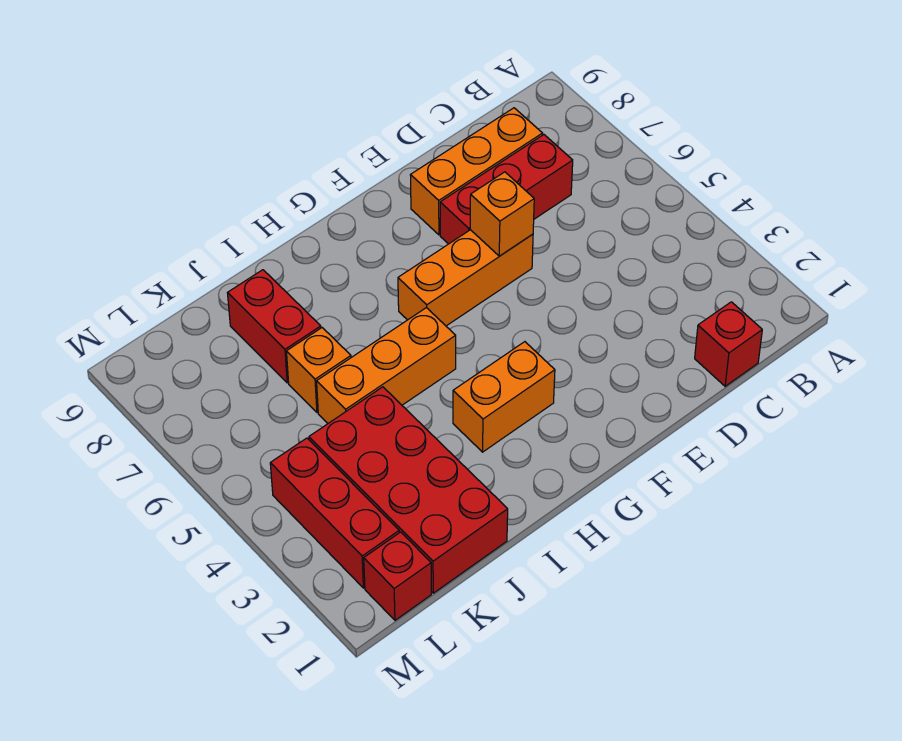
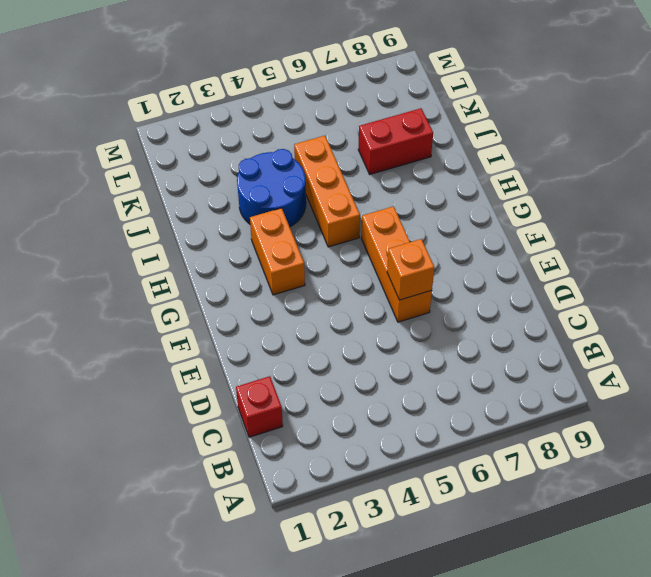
blue 2x2 round brick [237,149,306,227] -> red 2x4 brick [309,387,508,593]
none -> red 1x3 brick [440,135,573,244]
none -> orange 1x3 brick [411,108,543,235]
none -> orange 1x1 brick [286,328,351,412]

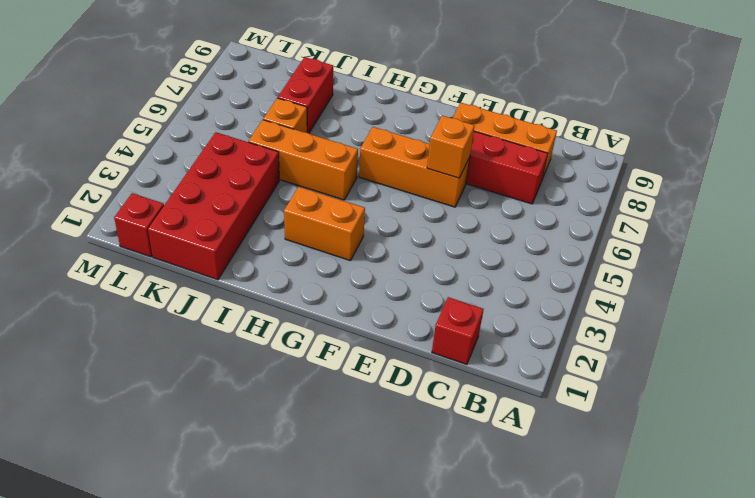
none -> red 1x3 brick [270,438,399,588]

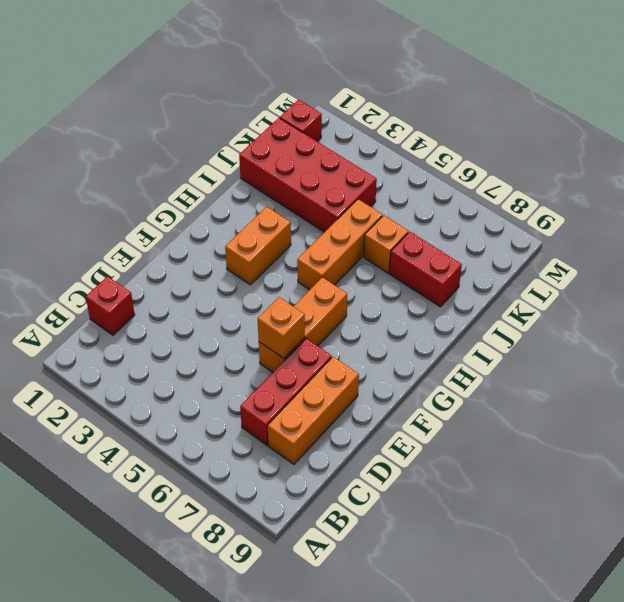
none -> red 1x3 brick [270,438,399,588]

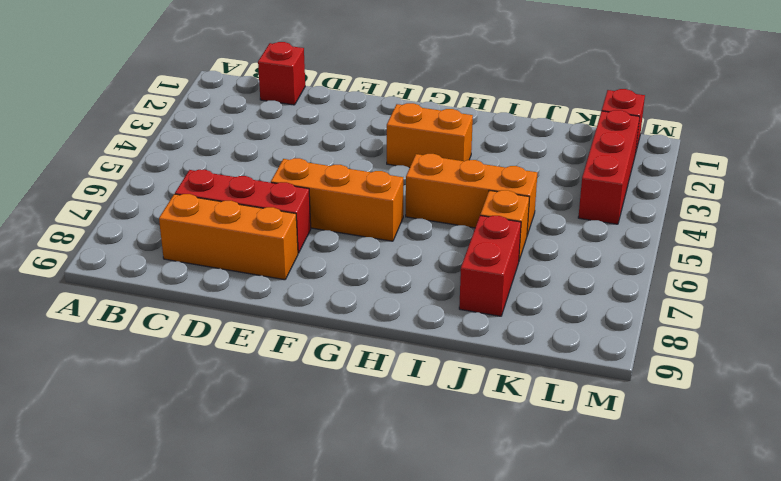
none -> red 2x4 brick [309,387,508,593]
none -> orange 1x1 brick [470,172,534,256]

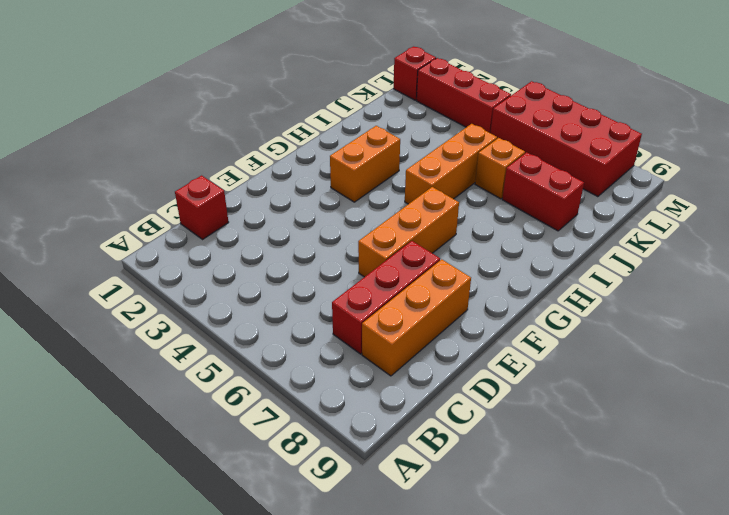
red 2x4 brick [491,81,642,197] -> red 2x4 brick moved to [309,387,508,593]
none -> orange 1x1 brick [470,172,534,256]

